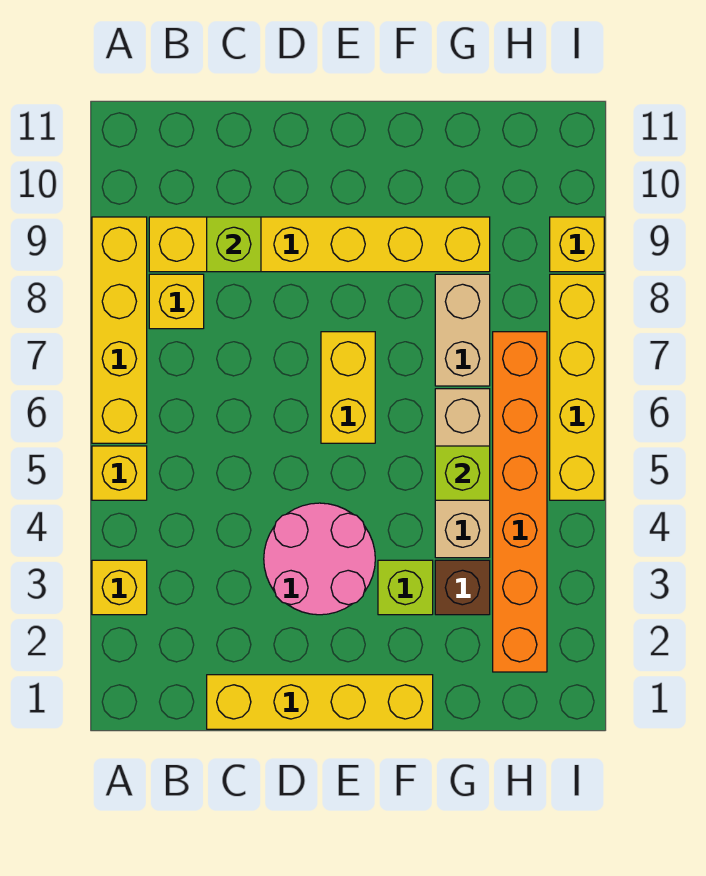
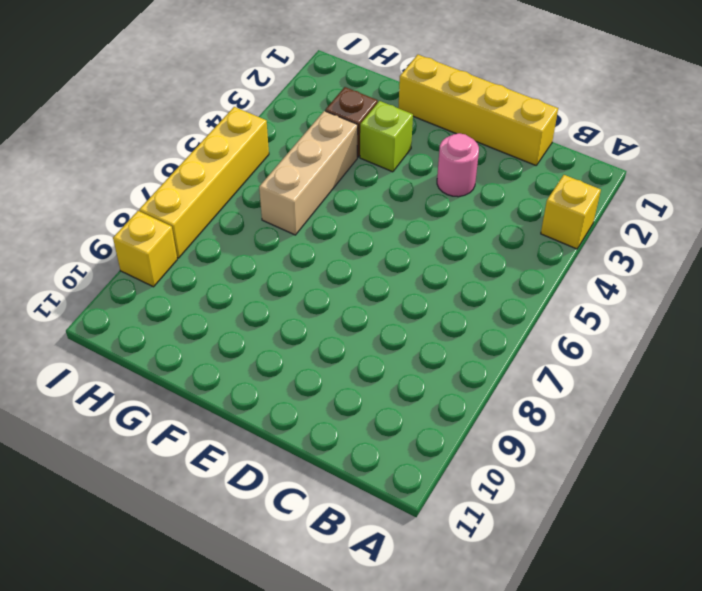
pink 1x1 round brick [437,133,479,197] -> pink 2x2 round brick [264,503,375,615]
none -> yellow 1x1 brick [92,446,147,500]
none -> yellow 1x4 brick [92,217,147,443]
none -> yellow 1x1 brick [149,274,204,329]

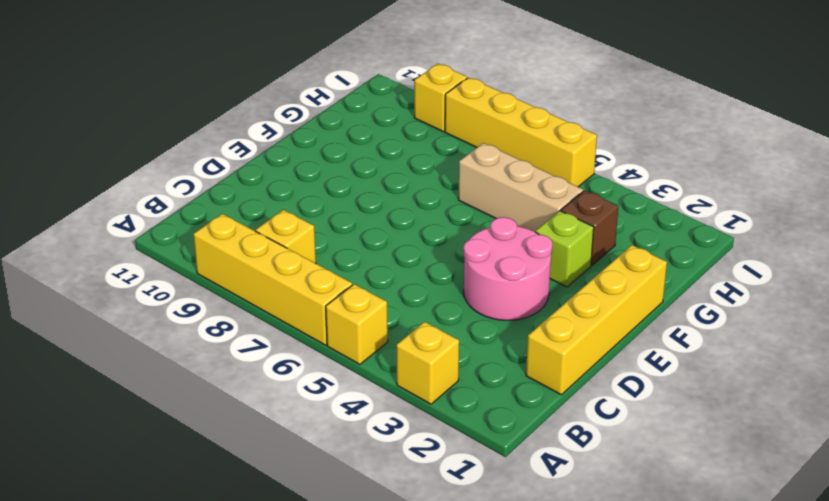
none -> yellow 1x6 brick [149,217,490,272]
none -> yellow 1x2 brick [321,332,375,443]
none -> tan 1x2 brick [435,274,490,386]

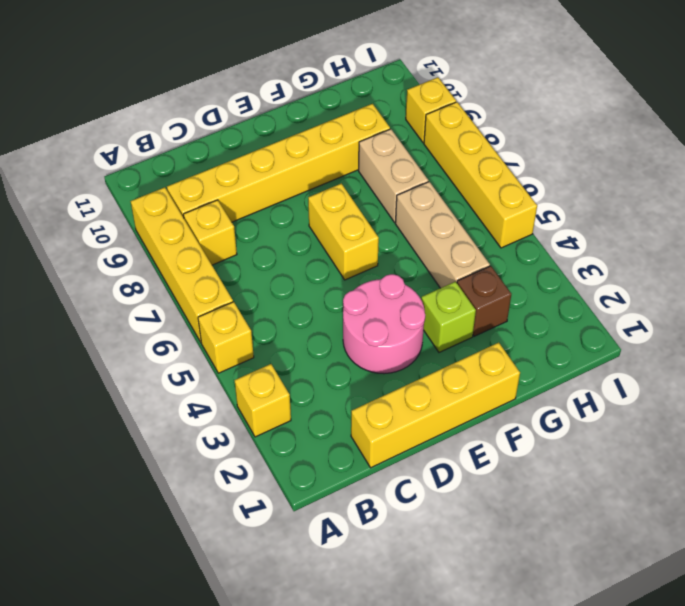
none -> orange 1x6 brick [493,332,547,672]
none -> lime 1x1 brick [207,217,261,272]
none -> lime 1x1 brick [435,446,490,500]

